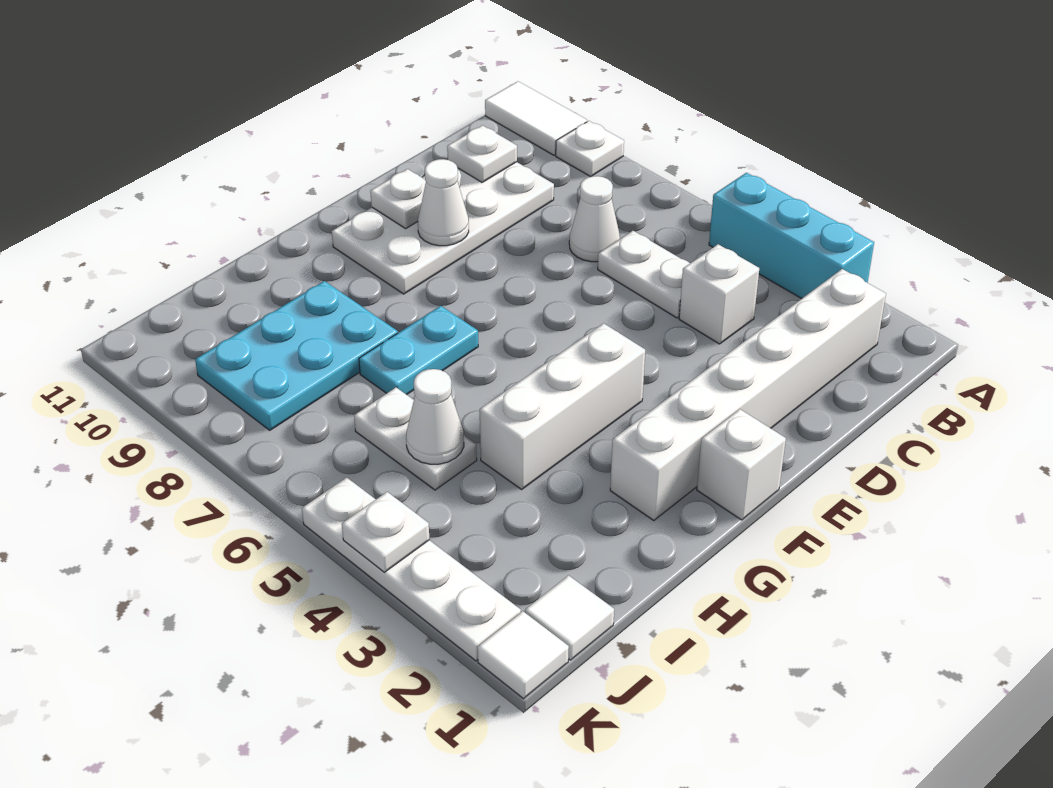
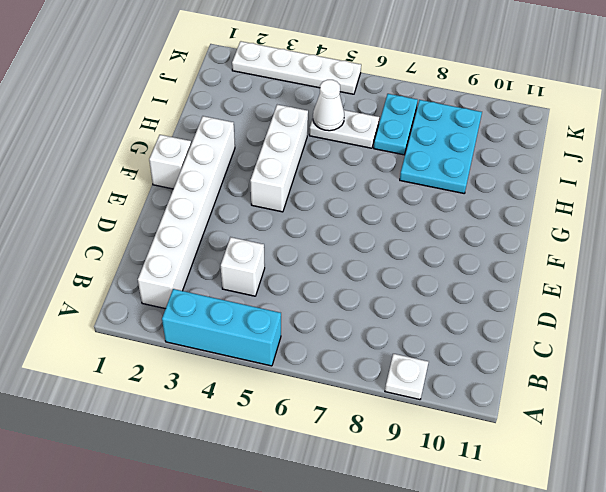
cyan 1x2 plate [374,94,418,155] -> cyan 1x2 plate moved to [359,306,478,395]
none -> white 1x2 tile [485,81,587,155]
none -> white 1x2 plate [598,231,690,318]
none -> white 1x1 cone [569,176,620,262]

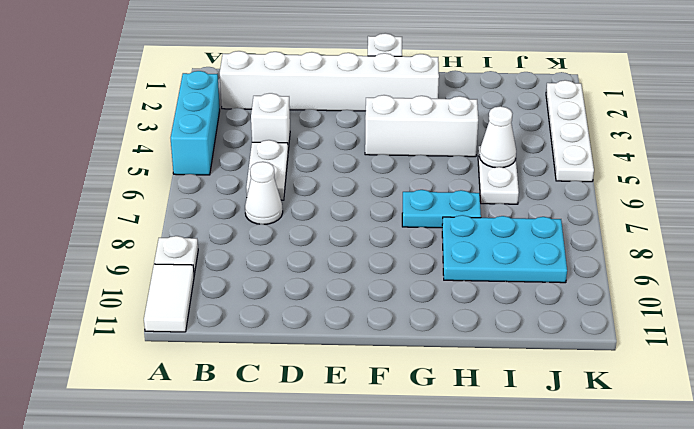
none -> white 2x4 plate [332,162,554,294]
none -> white 1x1 tile [525,575,614,660]
none -> white 1x1 tile [478,611,569,699]

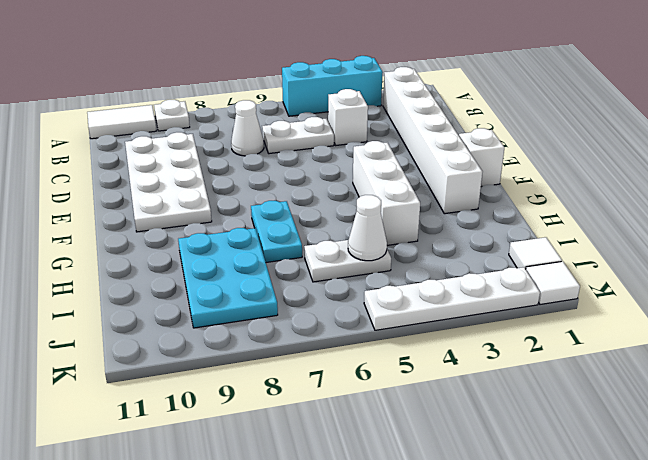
none -> white 1x1 plate [447,125,517,182]
none -> white 1x1 cone [418,159,469,246]
none -> white 1x1 plate [370,169,426,229]

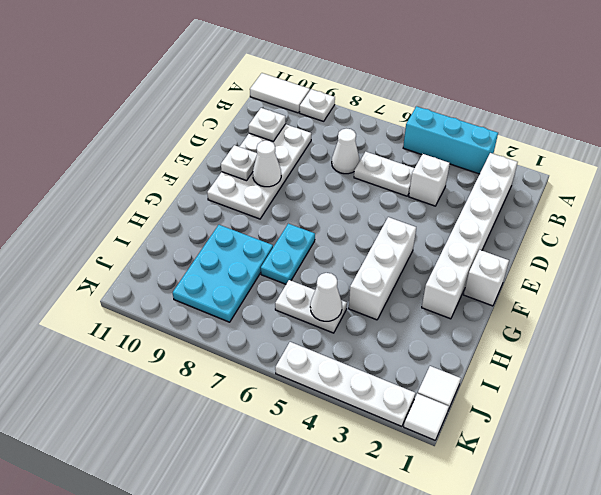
none -> white 1x1 plate [342,492,429,572]

